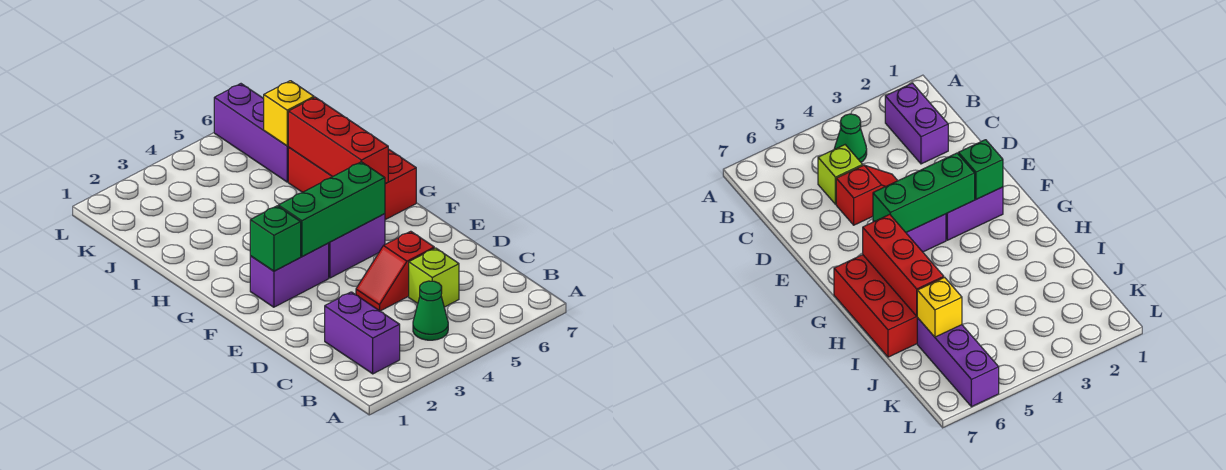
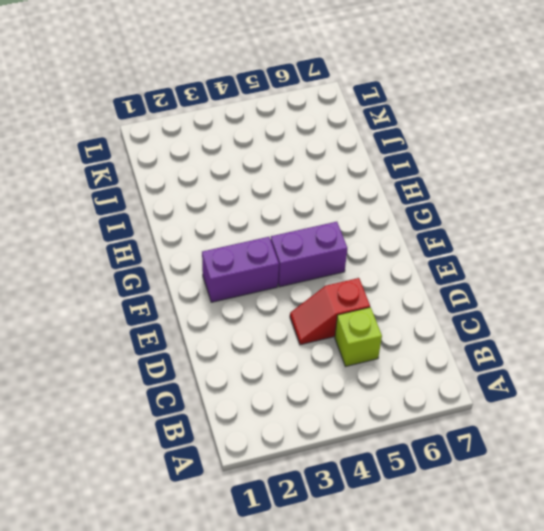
none -> purple 1x2 brick [325,292,400,374]
none -> green 1x1 cone [413,281,448,340]
none -> red 2x3 brick [288,148,416,220]

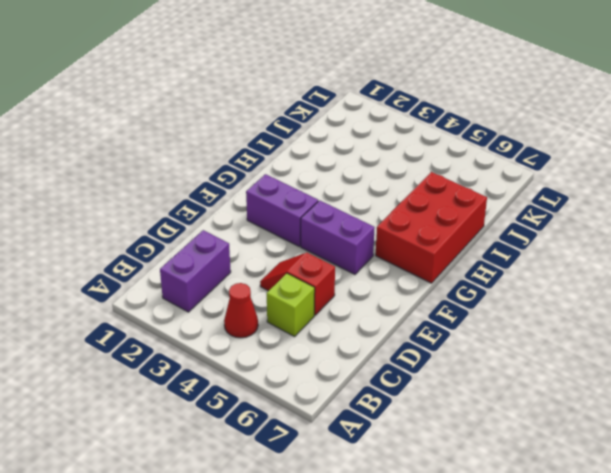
red 1x1 cone [224,283,258,338] -> green 1x1 cone [413,281,448,340]
none -> purple 1x3 brick [214,84,289,182]
none -> green 1x1 brick [250,206,301,271]
none -> green 1x3 brick [278,162,385,257]

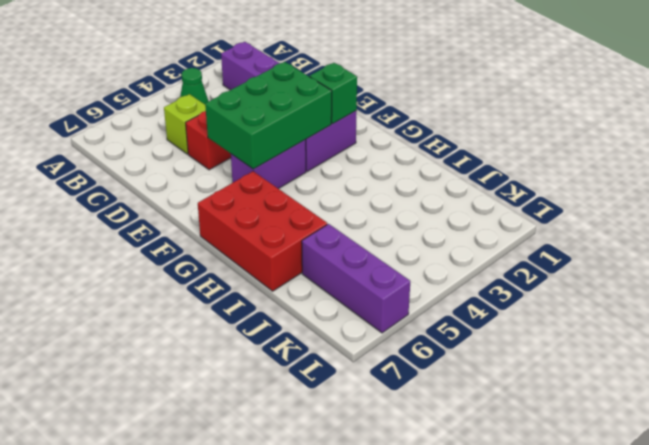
green 2x3 brick [205,62,332,169] -> green 1x3 brick [278,162,385,257]
none -> red 1x3 brick [288,97,388,183]
none -> yellow 1x1 brick [264,81,314,146]

